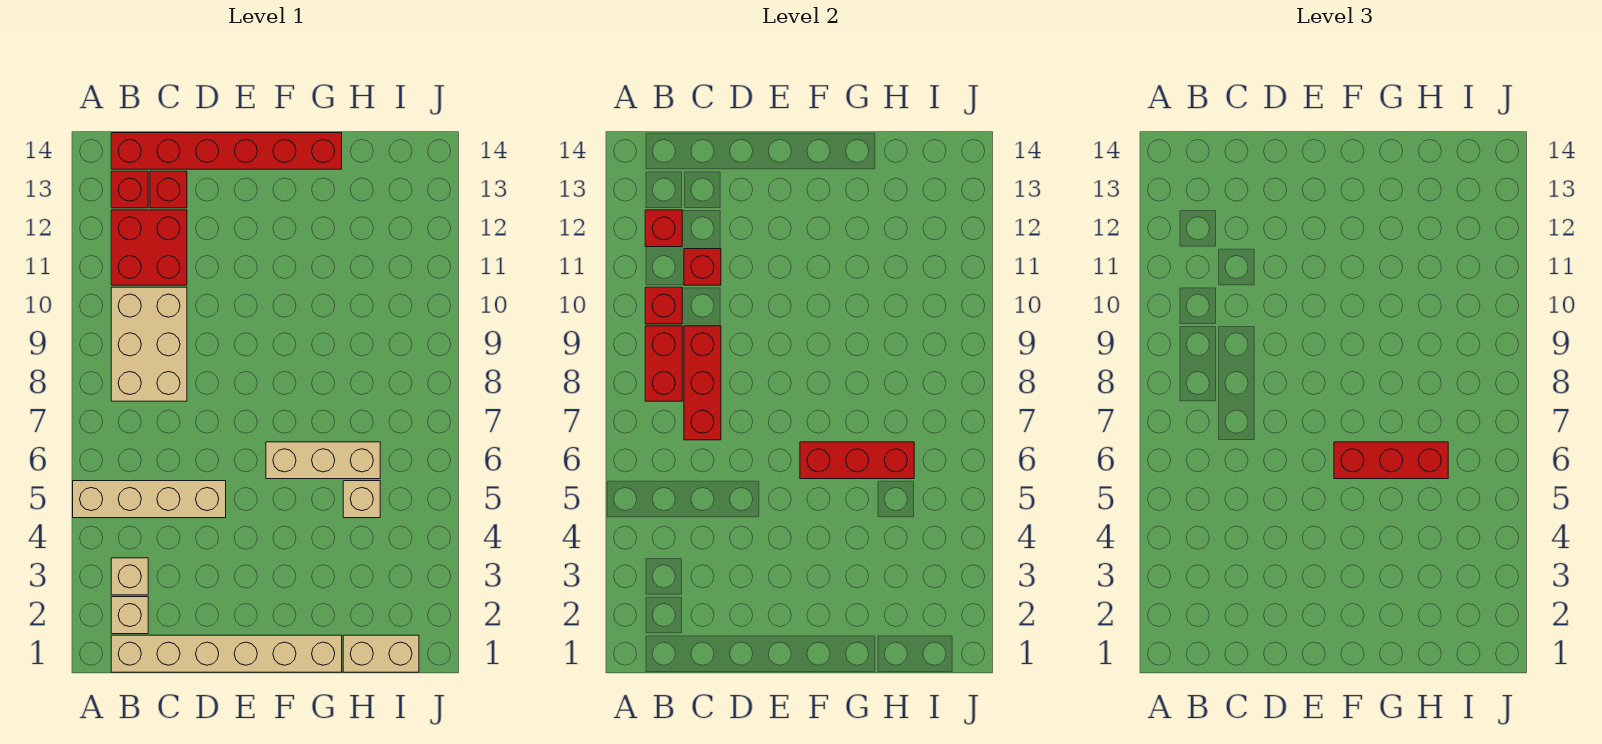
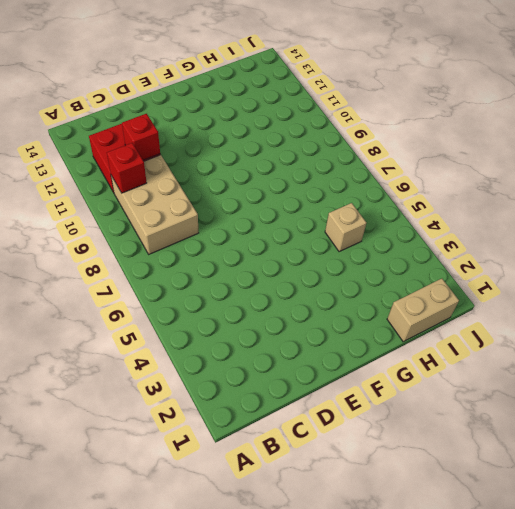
none -> tan 1x4 brick [73,481,226,518]
none -> tan 1x6 brick [111,635,342,672]
none -> tan 1x1 brick [111,597,148,634]

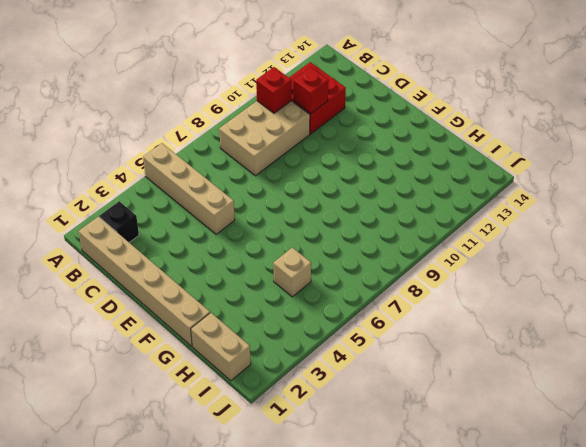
black 1x1 brick [100,201,139,242] -> tan 1x1 brick [111,597,148,634]
none -> tan 1x1 brick [111,558,148,595]
none -> red 1x1 brick [111,171,148,208]
none -> red 1x6 brick [111,133,342,169]

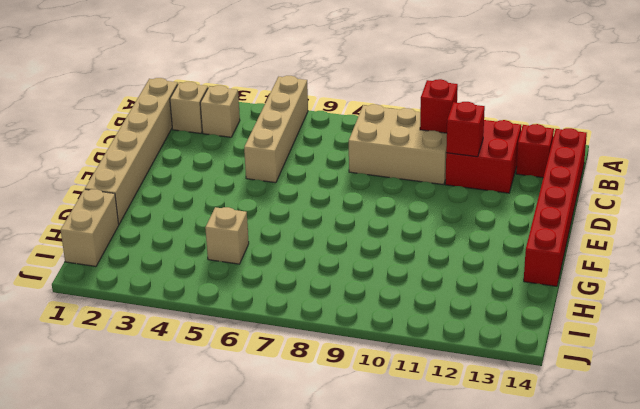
none -> red 1x1 brick [150,171,187,208]
none -> tan 1x3 brick [266,442,380,479]
none -> red 1x2 brick [645,326,682,401]

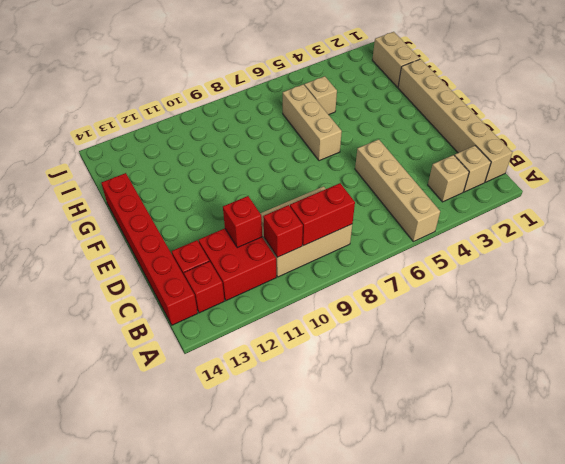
none -> red 1x1 brick [645,210,682,247]
none -> red 1x3 brick [684,326,721,440]
none -> red 1x3 brick [800,442,914,479]

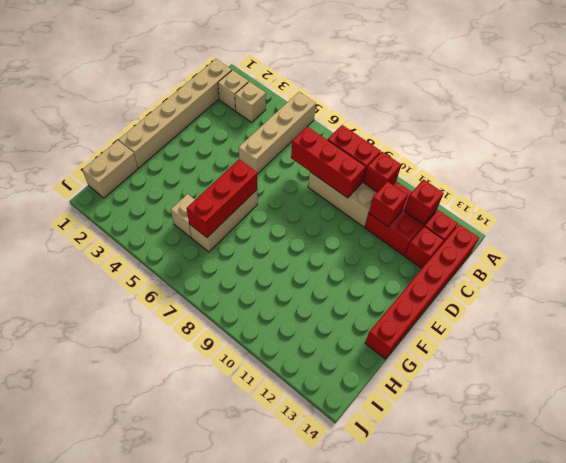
none -> red 1x3 brick [1334,442,1448,479]

